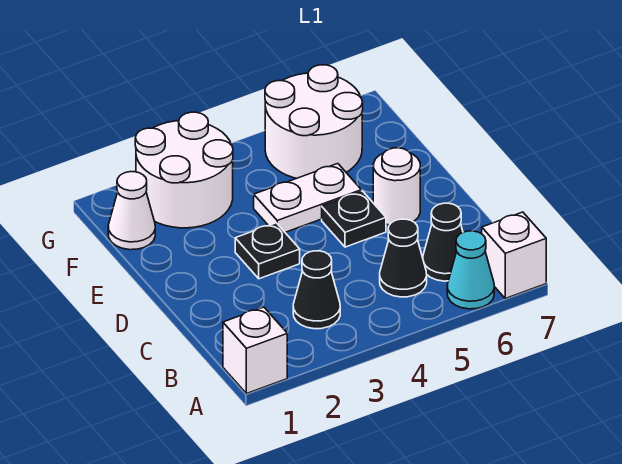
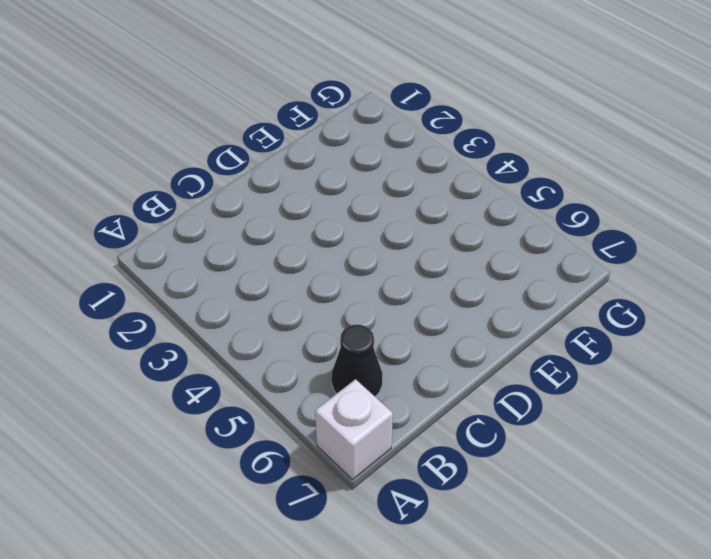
none -> white 1x1 brick [223,307,287,394]
none -> cyan 1x1 cone [447,231,494,309]
none -> black 1x1 cone [293,251,340,329]

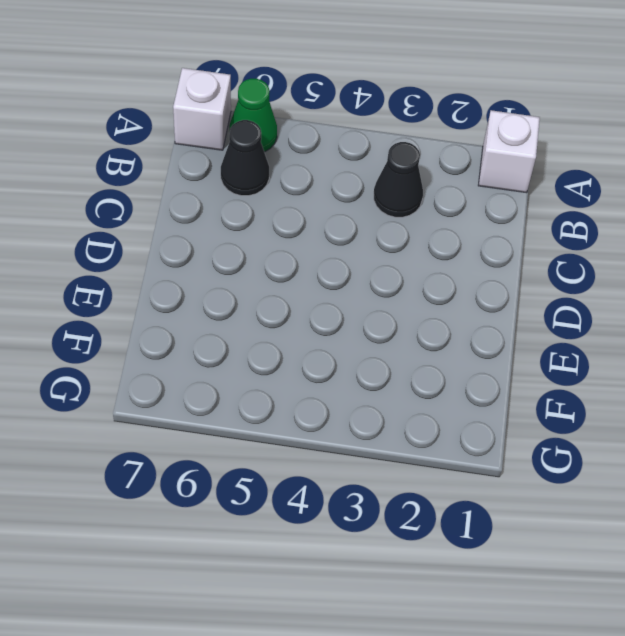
green 1x1 cone [229,79,277,152] -> cyan 1x1 cone [447,231,494,309]
none -> black 1x1 cone [380,219,427,297]
none -> black 1x1 plate [235,223,300,279]
none -> black 1x1 plate [322,191,386,247]

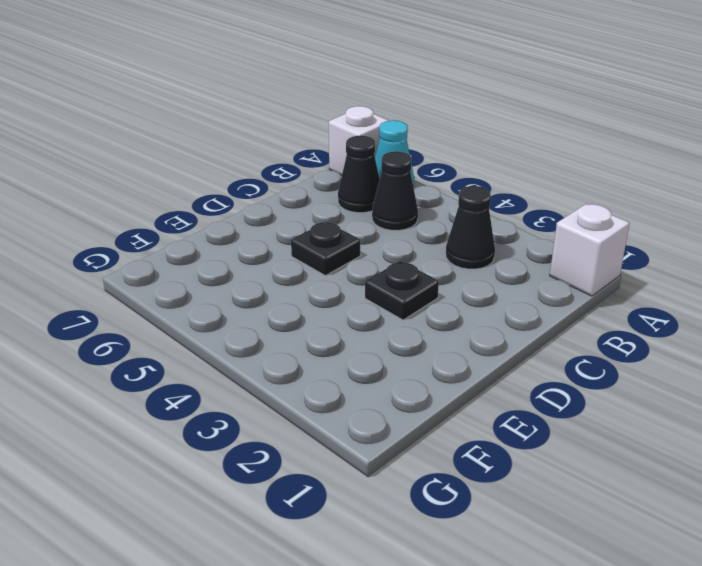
none -> white 1x1 round brick [373,148,420,225]
none -> white 1x2 plate [254,164,361,232]
none -> white 1x1 cone [108,172,155,250]

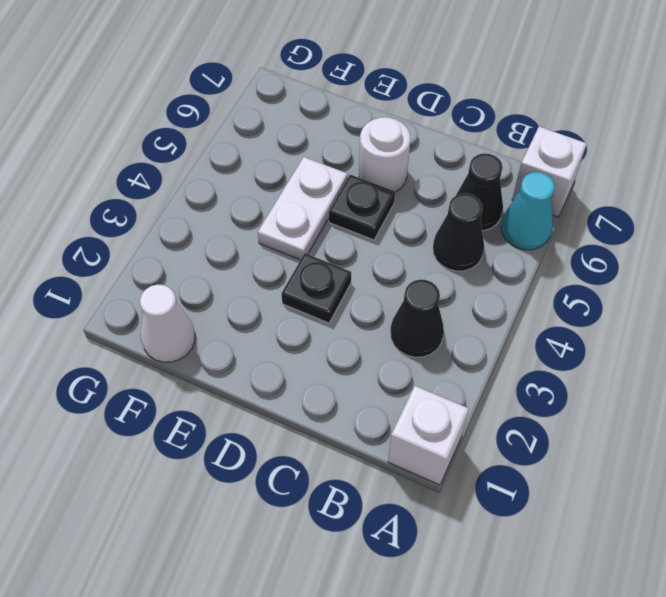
none -> white 2x2 round brick [135,112,233,228]
none -> white 2x2 round brick [265,65,363,178]

